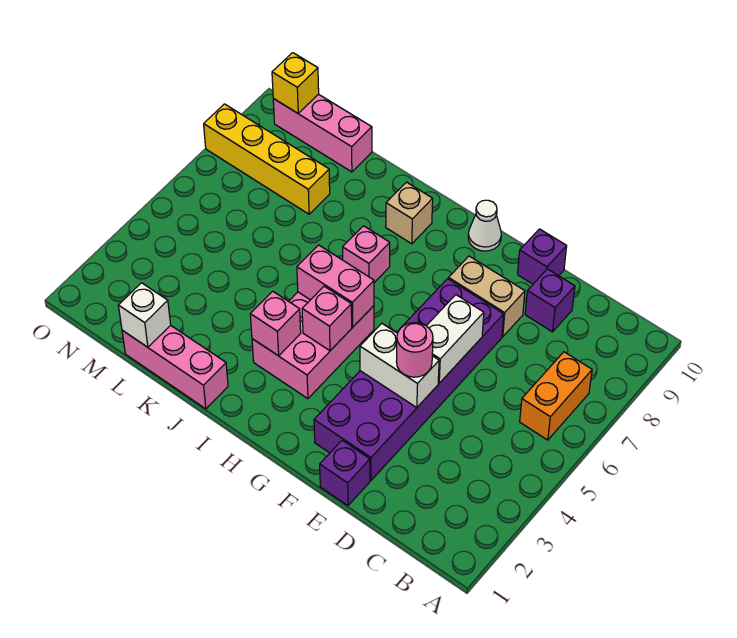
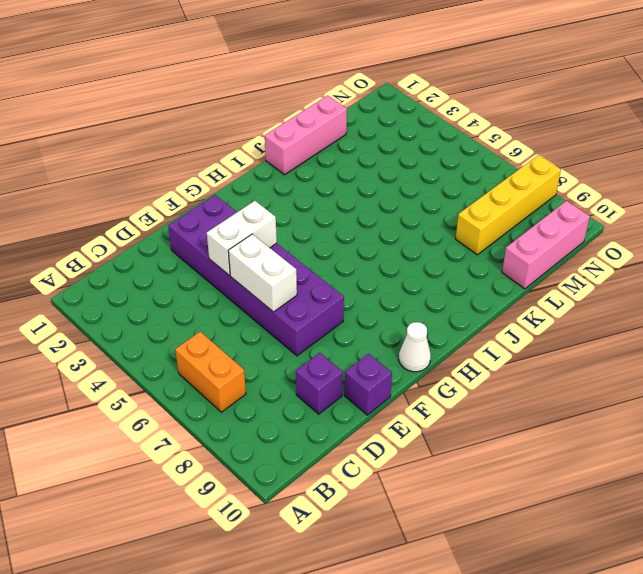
none -> purple 1x1 brick [320,440,370,506]
none -> tan 1x2 brick [449,256,525,337]
none -> pink 2x3 brick [252,292,374,399]

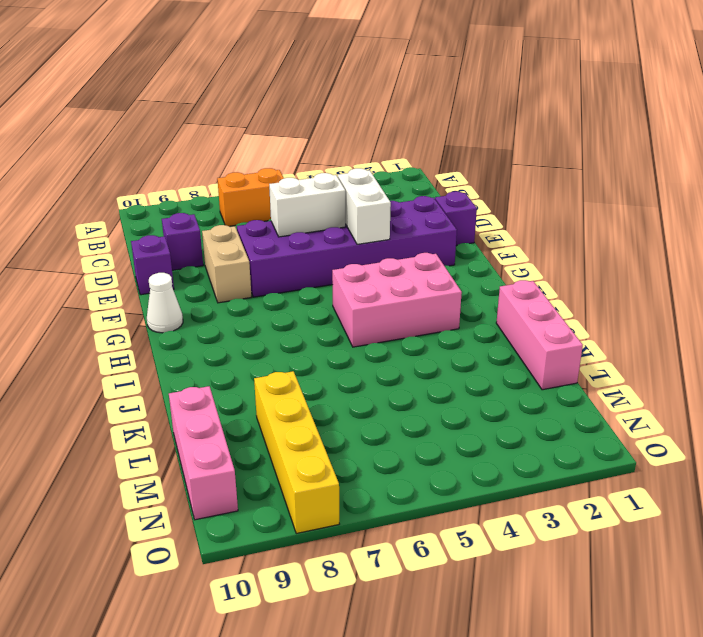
none -> pink 1x1 brick [343,226,390,283]
none -> tan 1x1 brick [386,182,433,244]
none -> pink 1x1 brick [302,286,352,351]

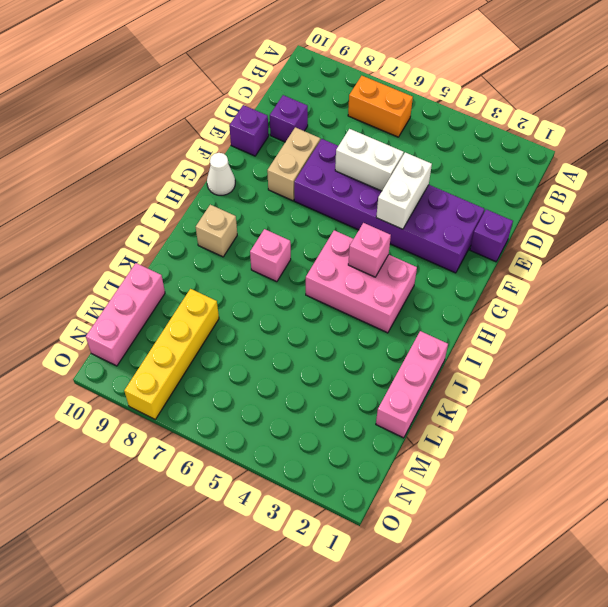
none -> pink 1x2 brick [297,245,374,327]
none -> pink 1x1 brick [250,291,301,356]
none -> white 1x1 brick [118,283,171,347]

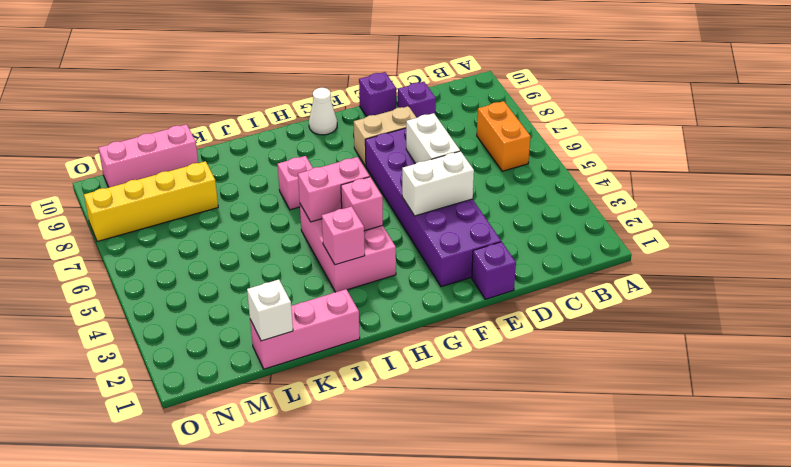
none -> tan 1x1 brick [386,182,433,244]
none -> yellow 1x1 brick [272,53,319,113]
none -> pink 1x1 round brick [396,322,433,377]

